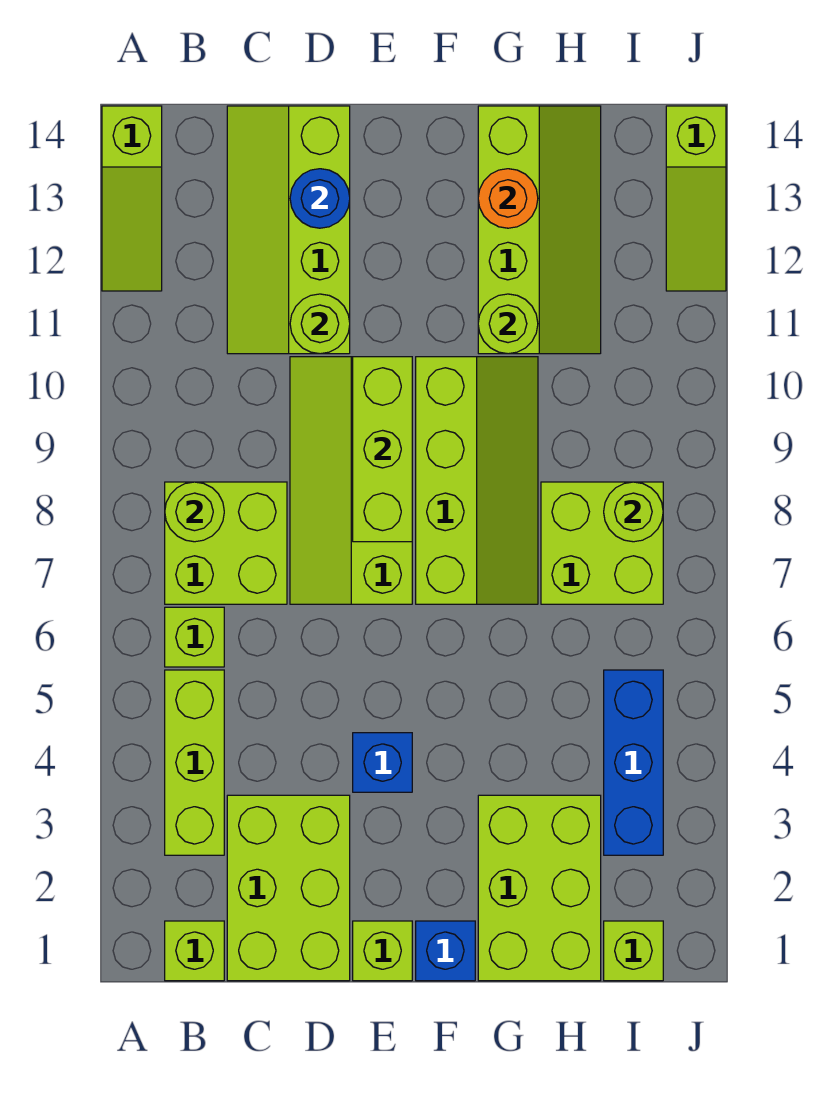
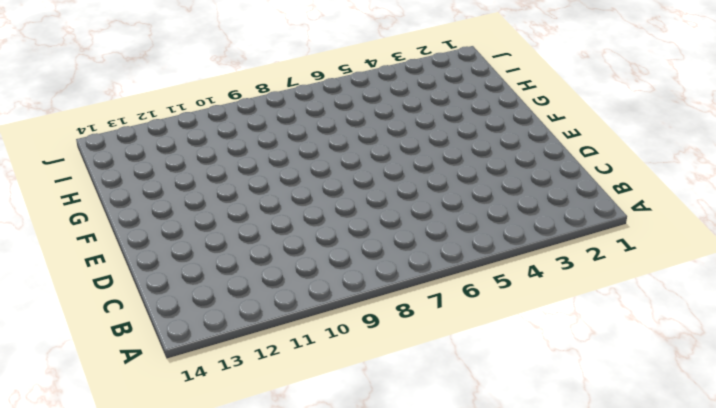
none -> lime 1x3 slope [102,106,162,291]
none -> lime 1x1 brick [165,921,224,981]
none -> lime 1x3 brick [165,670,224,855]

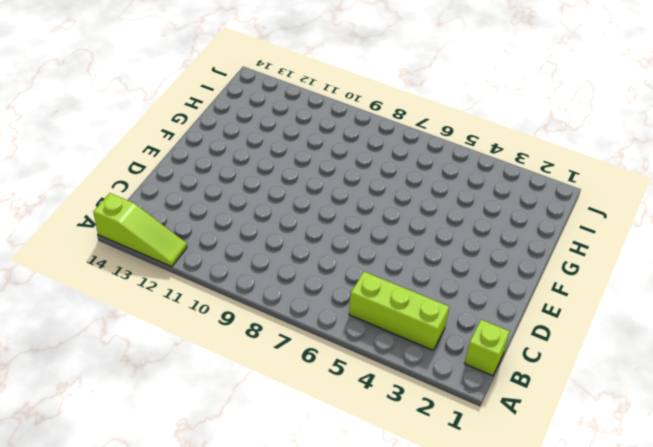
none -> lime 1x1 brick [165,607,224,667]
none -> lime 2x2 brick [165,482,287,604]
none -> lime 2x3 brick [227,795,350,981]

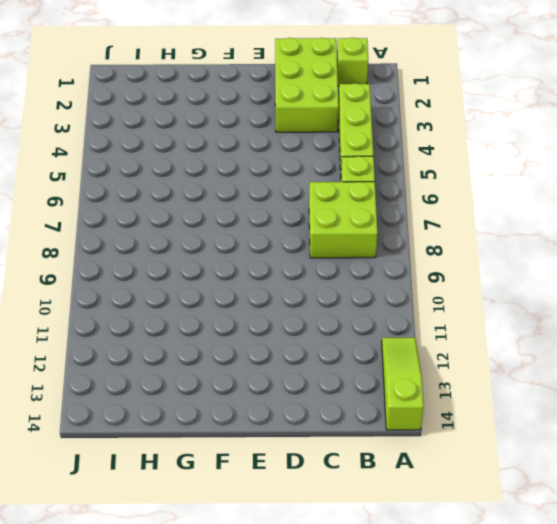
none -> lime 2x4 slope [227,106,350,354]
none -> lime 2x4 slope [290,357,412,604]
none -> lime 1x1 brick [353,921,412,981]

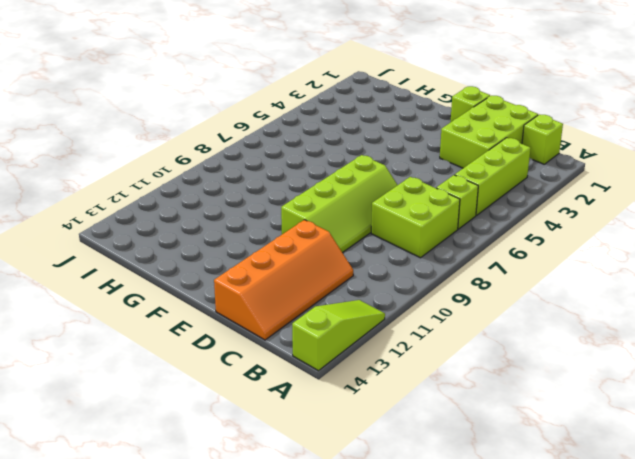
orange 2x4 slope [214,220,353,340] -> lime 2x4 slope [227,106,350,354]
none -> blue 1x1 brick [353,733,412,792]
none -> blue 1x1 brick [416,921,475,981]
none -> lime 2x4 slope [416,357,538,604]

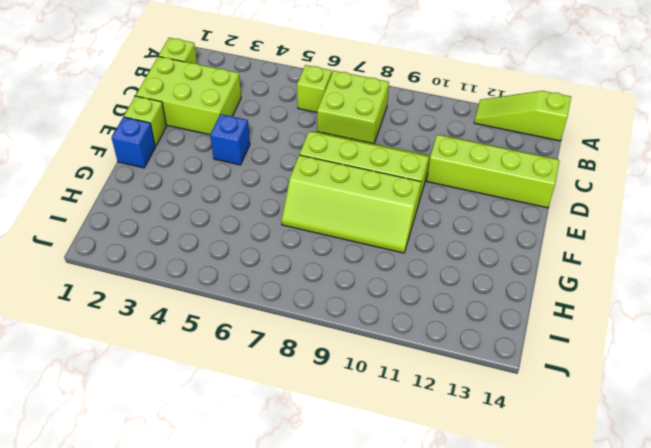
none -> lime 1x3 brick [165,670,224,855]
none -> lime 2x3 brick [478,795,601,981]
none -> lime 2x4 slope [478,106,601,354]

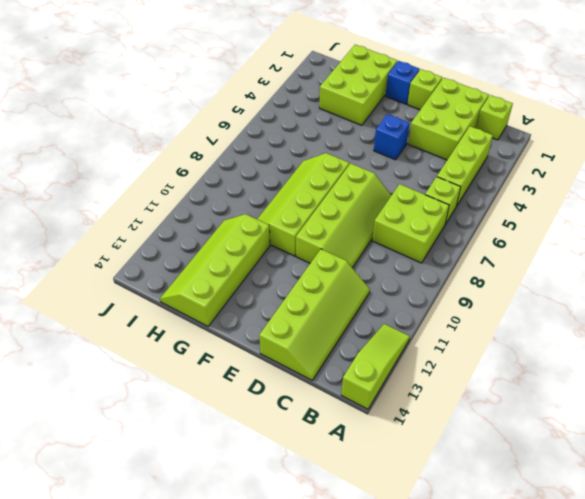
none -> lime 2x2 brick [541,482,663,604]
none -> lime 1x1 brick [604,921,663,981]
none -> blue 1x3 brick [604,670,663,855]

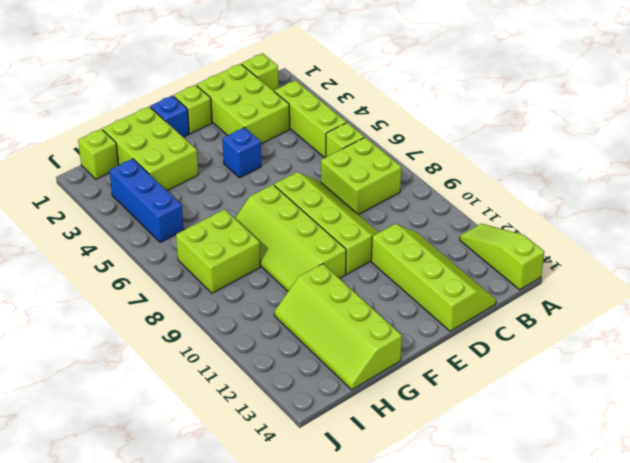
none -> lime 1x3 slope [666,106,726,291]
none -> lime 1x1 round brick [165,482,224,542]
none -> lime 1x1 round brick [290,294,350,354]

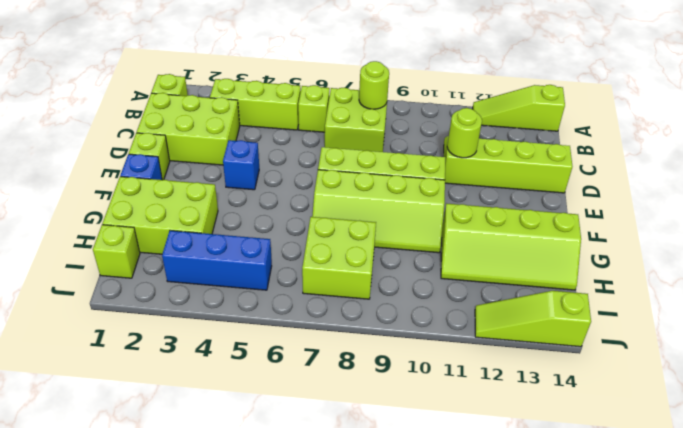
none -> blue 1x1 round brick [290,169,350,228]
none -> lime 1x3 brick [353,357,412,542]
none -> lime 1x1 round brick [478,294,538,354]

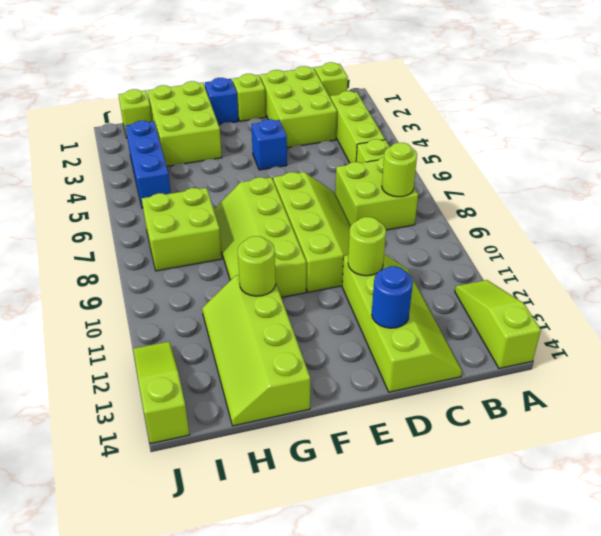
none -> lime 1x3 brick [353,357,412,542]
none -> orange 1x1 round brick [478,169,538,228]
none -> lime 1x1 round brick [604,482,663,542]

